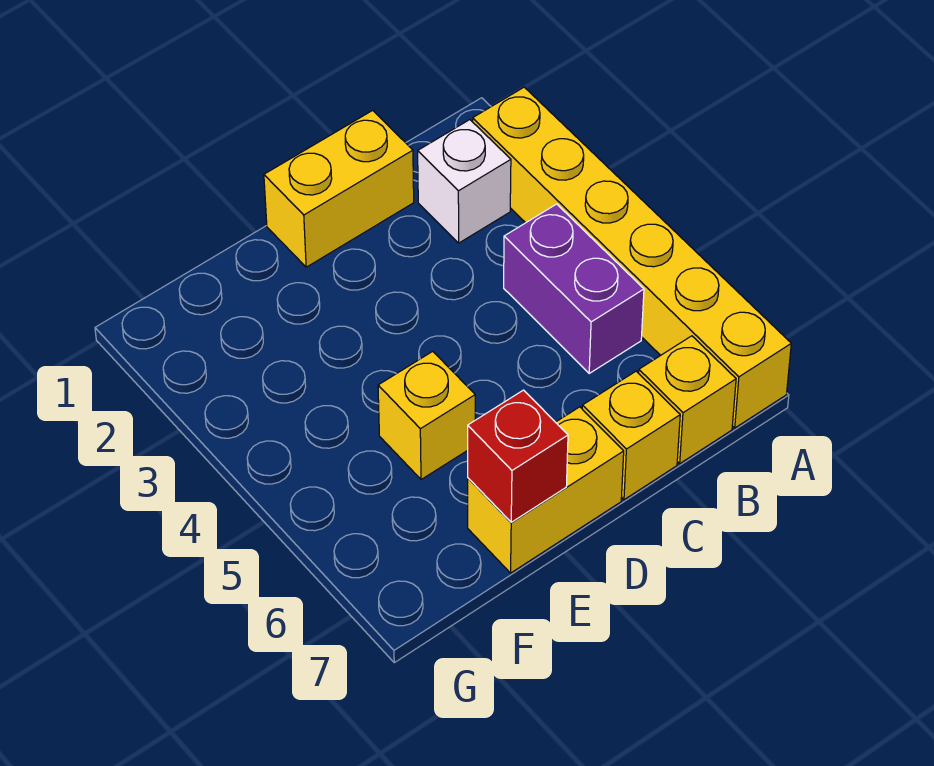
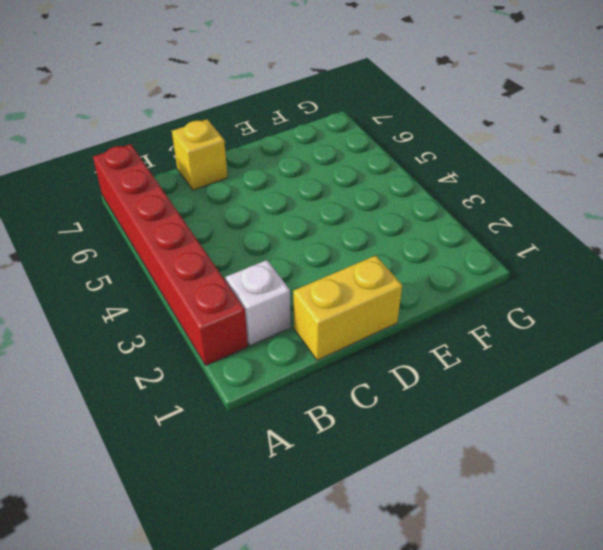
red 1x6 brick [93,144,248,365] -> yellow 1x6 brick [473,87,791,428]
none -> purple 1x2 brick [504,204,644,373]
none -> yellow 1x1 brick [639,336,736,463]

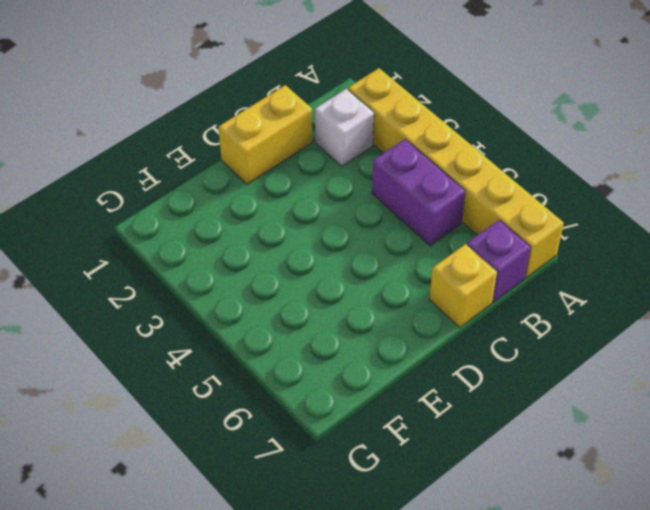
purple 1x1 brick [467,220,531,302] -> yellow 1x1 brick [639,336,736,463]
none -> yellow 1x2 brick [468,407,624,573]
none -> yellow 1x1 brick [378,351,475,480]

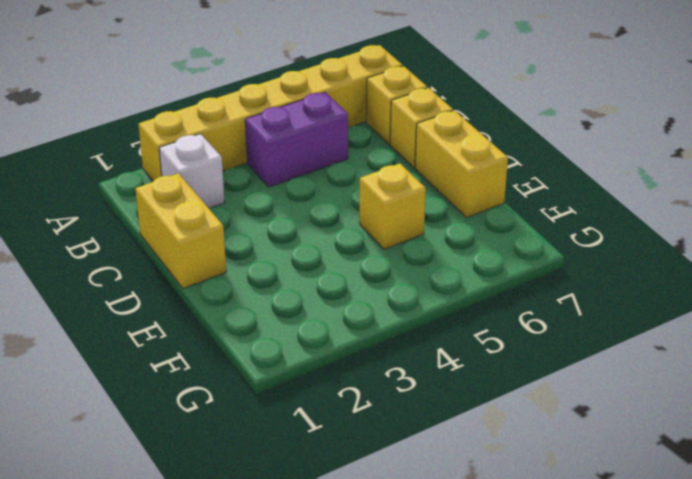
none -> red 1x1 brick [468,390,568,522]

